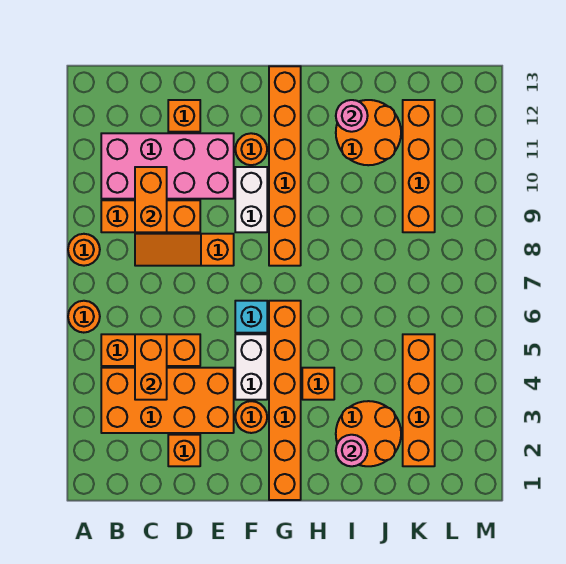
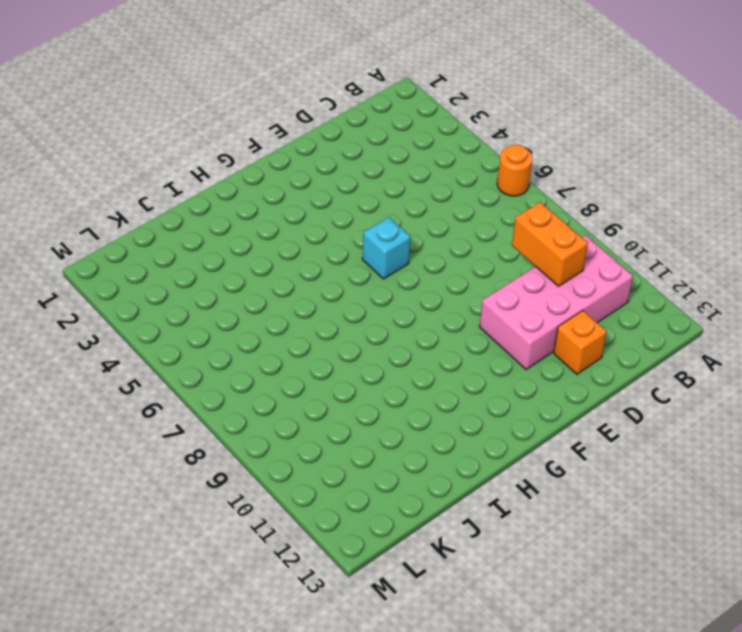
none -> orange 1x1 round brick [68,234,100,266]
none -> orange 2x4 brick [101,368,234,433]
none -> orange 1x3 brick [101,334,200,366]

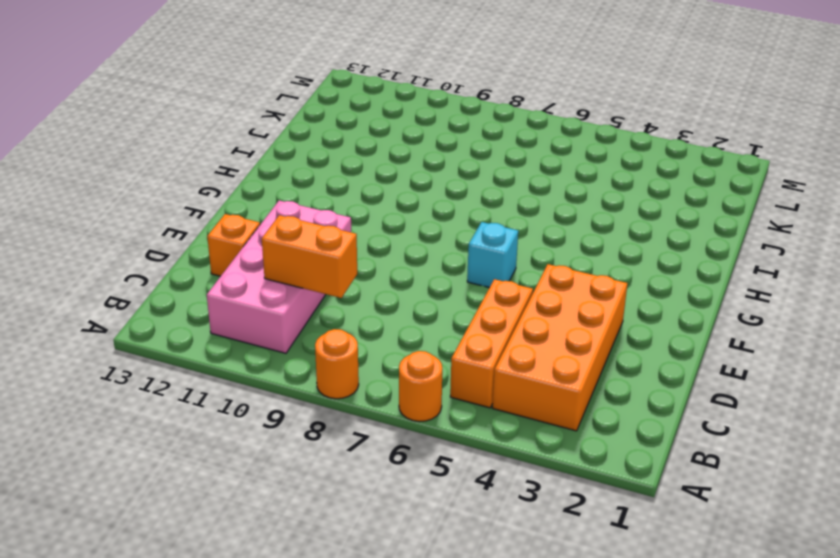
none -> orange 1x3 brick [101,200,200,232]
none -> orange 1x3 slope [135,234,234,266]
none -> orange 1x1 brick [168,435,200,466]

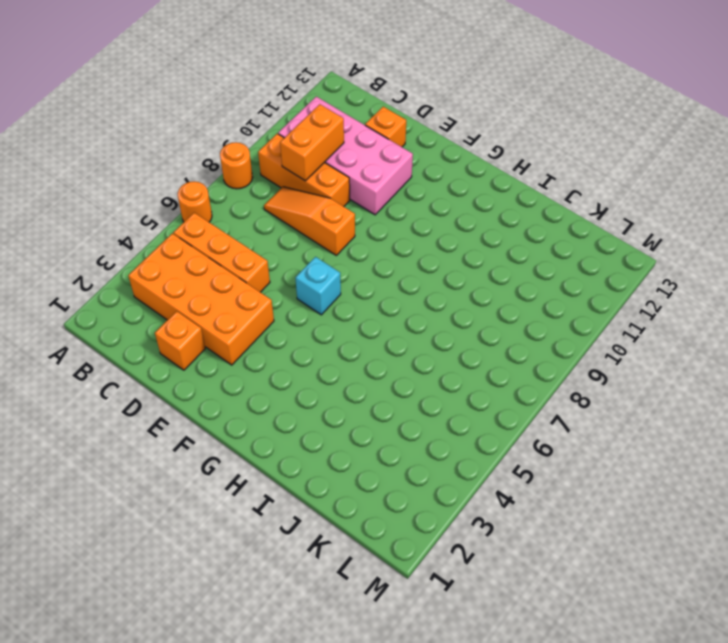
none -> orange 1x1 round brick [235,401,267,433]
none -> white 1x2 brick [235,334,267,400]
none -> white 1x2 brick [235,167,267,232]

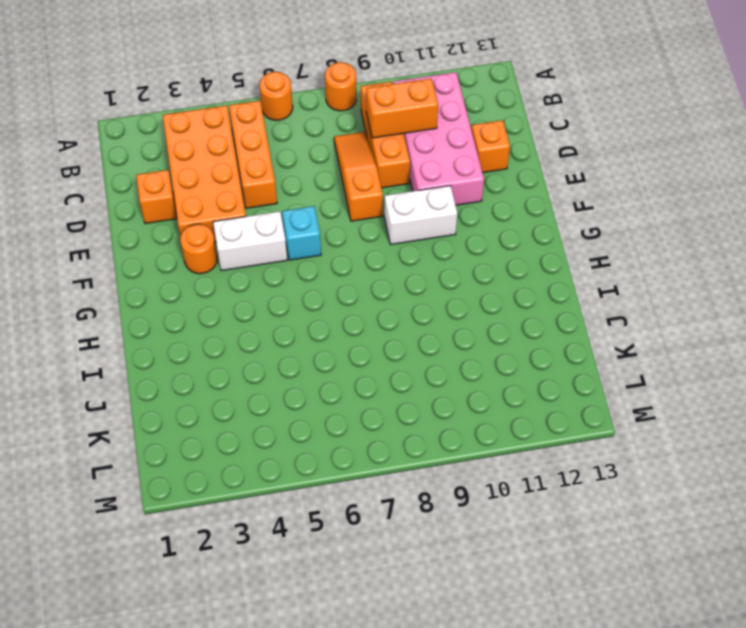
none -> orange 1x1 round brick [235,133,267,165]
none -> orange 1x6 brick [269,301,301,500]
none -> orange 1x6 brick [269,66,301,266]

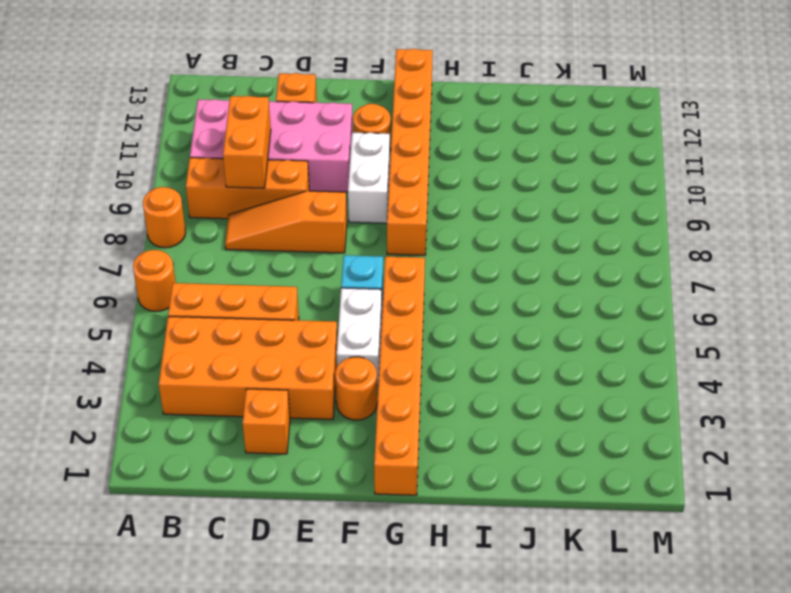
none -> orange 1x1 brick [302,368,334,400]
none -> orange 2x2 round brick [336,401,401,466]
none -> orange 2x2 round brick [336,100,401,165]

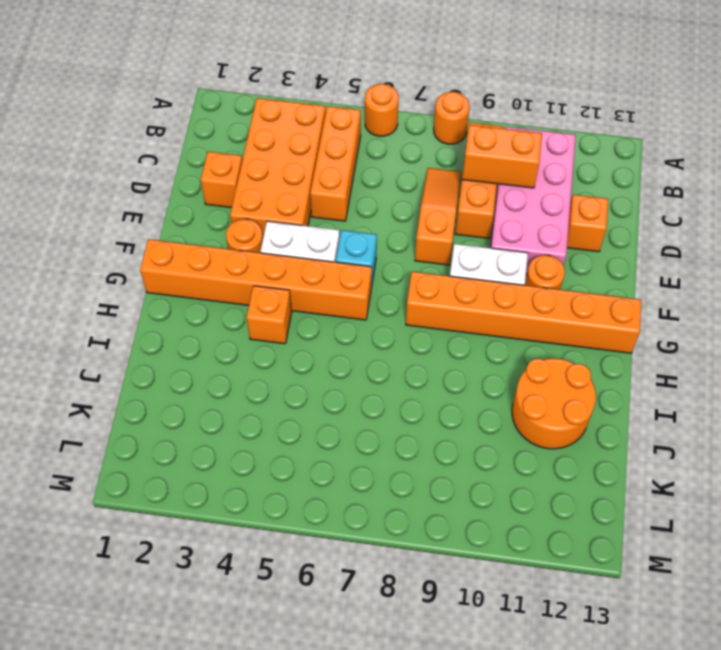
none -> orange 2x2 round brick [336,401,401,466]
none -> orange 1x4 brick [403,334,435,466]
none -> orange 1x4 brick [403,100,435,232]

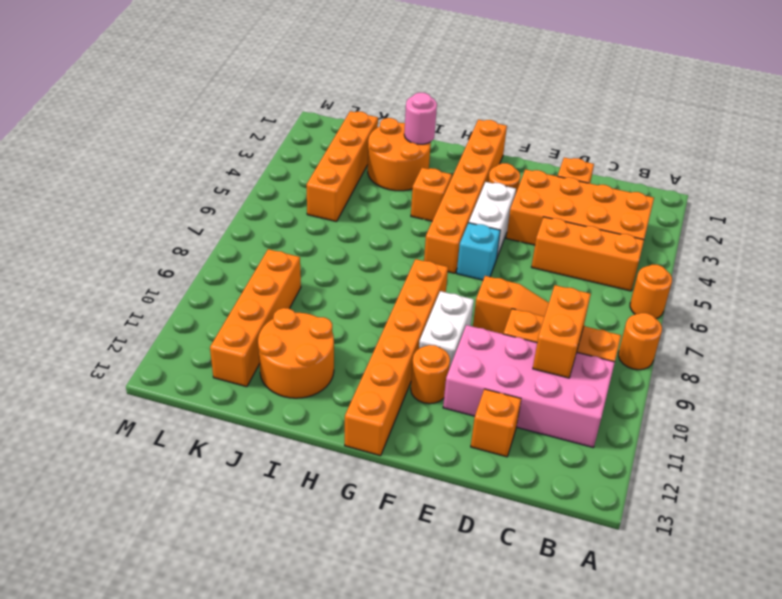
none -> orange 1x2 brick [135,334,167,400]
none -> pink 1x1 round brick [336,100,368,132]

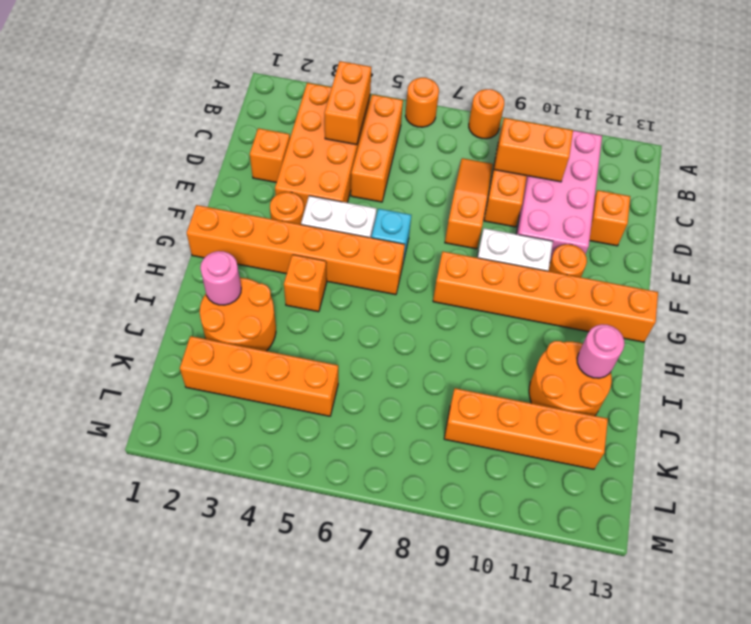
orange 1x2 brick [324,61,371,145] -> orange 1x2 brick turned to [135,334,167,400]

